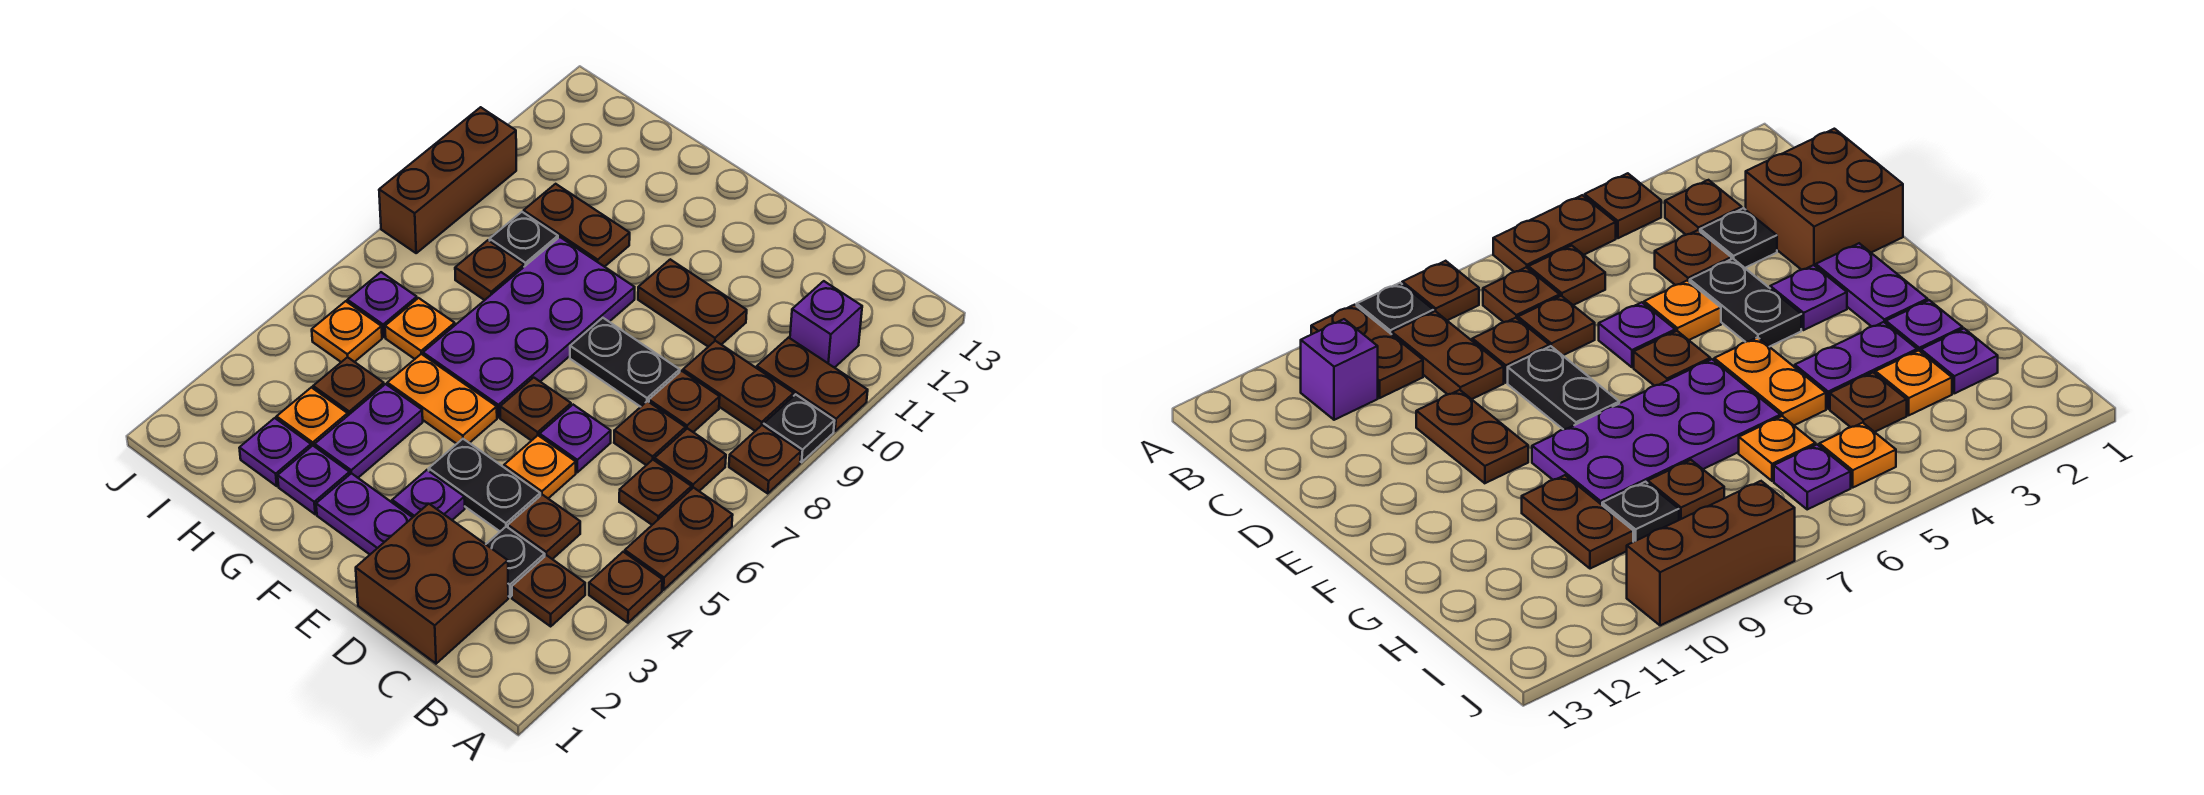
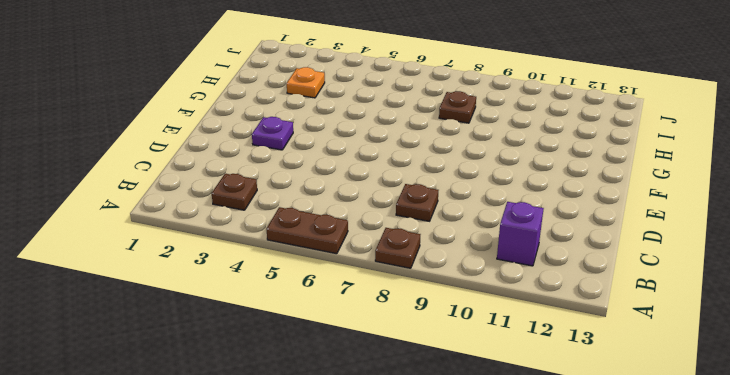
none -> brown 1x1 plate [589,552,662,623]
none -> black 1x1 plate [764,394,834,462]
none -> brown 1x2 plate [757,338,868,431]
none -> brown 1x1 plate [619,460,692,525]

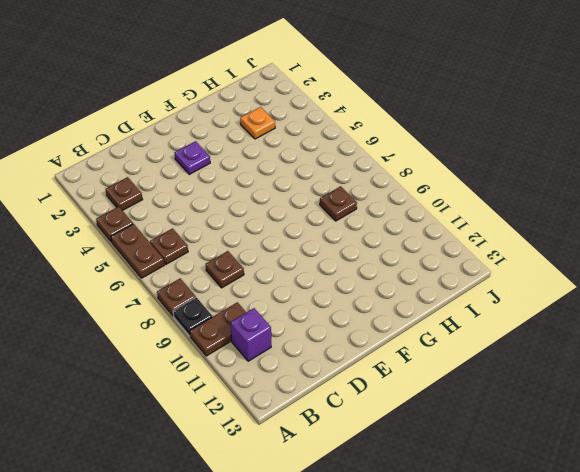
none -> brown 1x1 plate [654,429,726,491]
none -> brown 1x2 plate [683,341,794,431]
none -> brown 2x2 brick [356,504,508,664]
none -> black 1x1 plate [486,527,545,597]

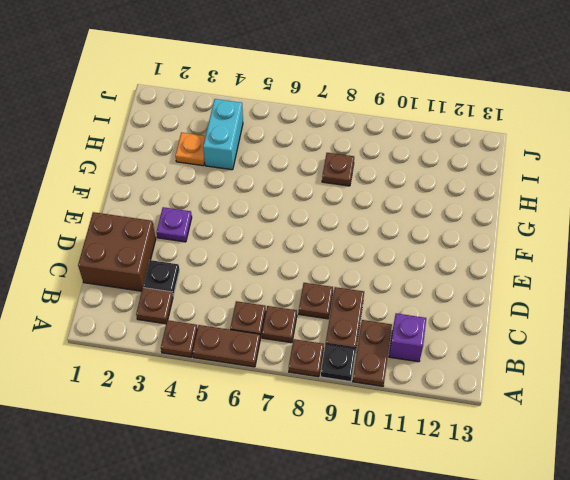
cyan 1x2 brick [203,99,243,170] -> brown 1x1 plate [313,357,384,415]
none -> brown 1x1 plate [508,495,580,559]
none -> brown 1x1 plate [614,401,685,465]
none -> black 1x2 plate [429,439,540,531]
none -> orange 1x1 plate [504,435,576,498]

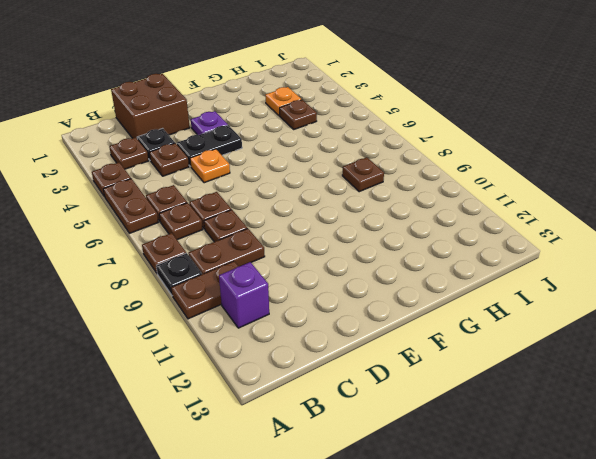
none -> purple 1x1 plate [540,405,611,472]
none -> black 1x2 plate [570,318,680,407]
none -> brown 1x2 plate [638,259,747,347]
none -> purple 1x2 plate [316,473,413,554]

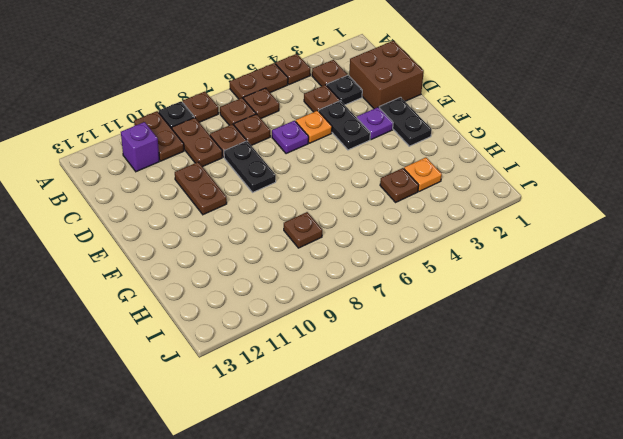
black 1x2 plate [379,97,432,146] -> purple 1x2 plate [316,473,413,554]
none -> brown 1x1 plate [500,378,571,441]
none -> orange 1x2 plate [387,354,497,444]
none -> purple 2x4 plate [423,237,635,417]
none -> purple 1x1 plate [278,446,350,514]

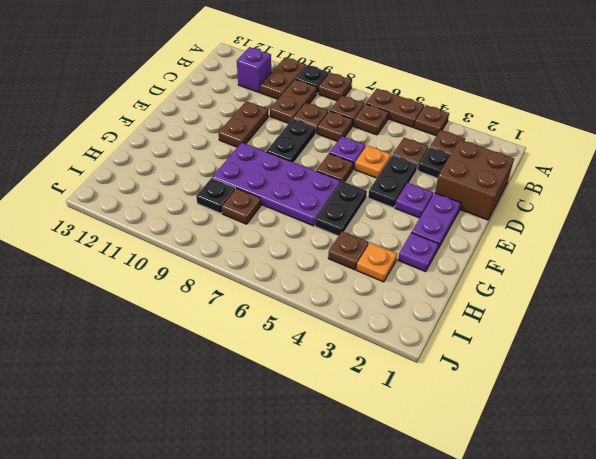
black 1x2 plate [315,181,367,236] -> orange 1x2 plate [387,354,497,444]
none -> purple 1x2 plate [315,384,423,478]
none -> brown 1x2 plate [524,184,630,267]
none -> purple 1x1 plate [240,418,311,486]
none -> orange 1x1 plate [385,298,455,359]

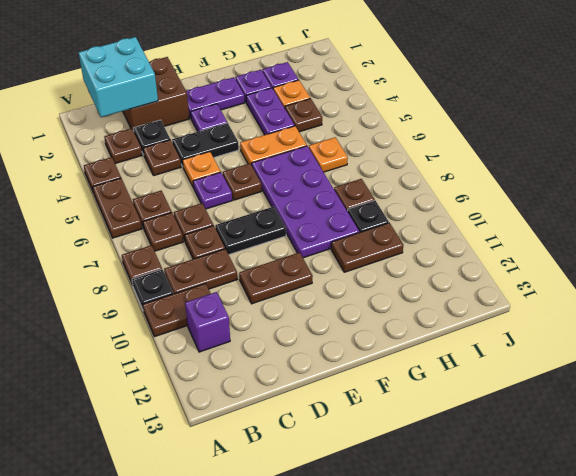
cyan 2x2 brick [79,37,158,117] -> none
none -> orange 1x1 plate [312,301,382,362]
none -> purple 1x1 plate [347,272,417,337]
none -> brown 1x3 brick [379,107,516,253]

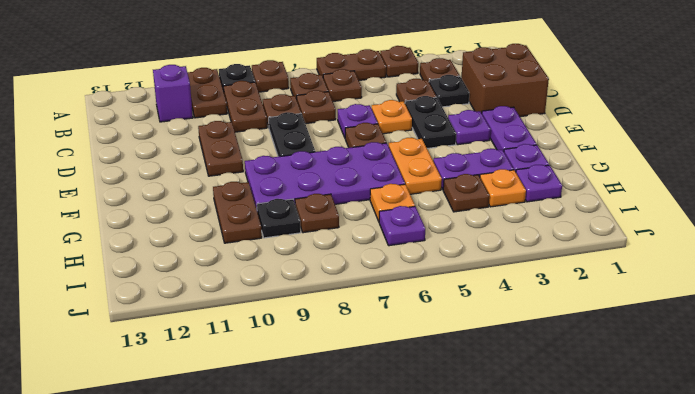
none -> orange 1x1 plate [312,301,382,362]
none -> brown 1x3 brick [379,107,516,253]

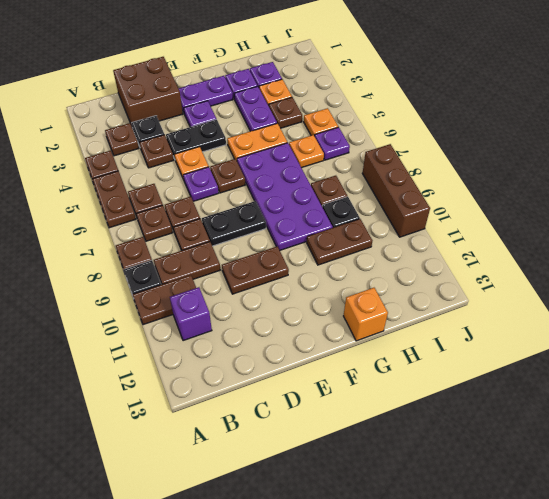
orange 1x1 brick [344,288,388,341] -> none

